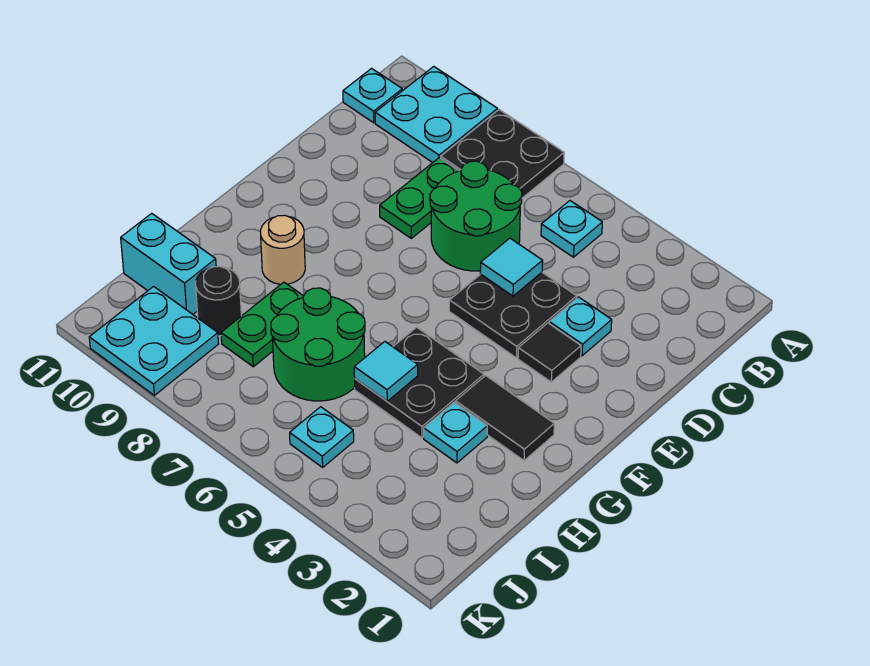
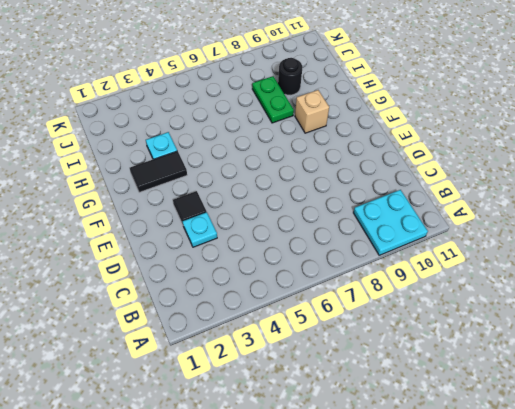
tan 1x1 brick [295,90,329,133] -> tan 1x1 round brick [260,215,305,284]
none -> black 2x2 plate [441,110,564,198]
none -> cyan 1x1 plate [541,201,602,257]
none -> cyan 1x1 plate [343,68,402,123]

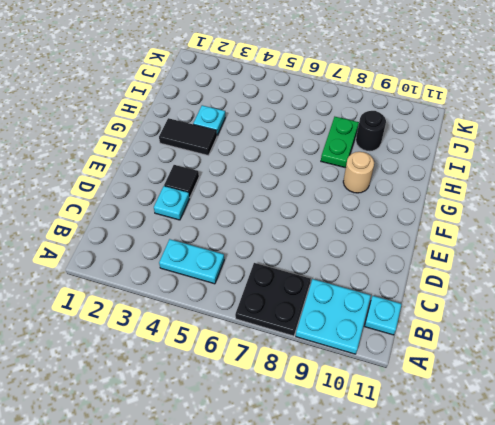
cyan 1x2 plate [159,239,224,284] -> cyan 1x1 plate [541,201,602,257]
none -> green 2x2 round brick [430,161,522,271]
none -> green 1x2 plate [380,158,459,238]
none -> black 2x2 plate [449,273,577,358]

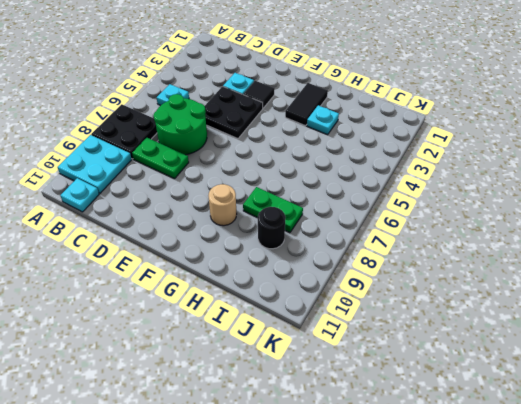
none -> black 2x2 plate [355,327,484,438]
none -> green 2x2 round brick [271,288,365,401]
none -> cyan 1x2 brick [121,213,216,314]

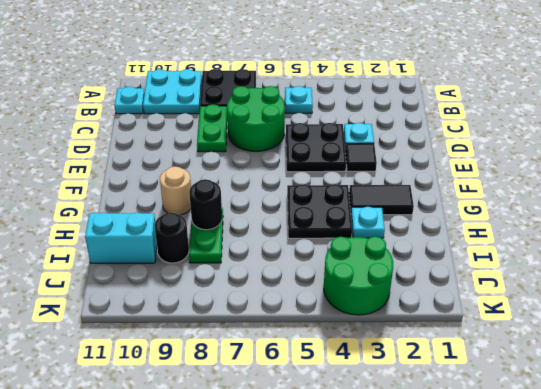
black 1x1 round brick [189,179,222,230] -> none
green 2x2 round brick [324,237,393,315] -> green 2x2 round brick moved to [271,288,365,401]
none -> cyan 1x1 plate [290,407,354,467]
none -> cyan 2x2 plate [89,286,219,395]
none -> cyan 1x1 tile [480,238,543,296]

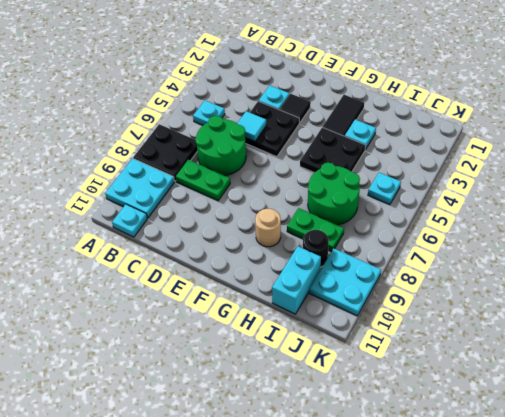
none -> cyan 1x1 tile [354,342,418,401]

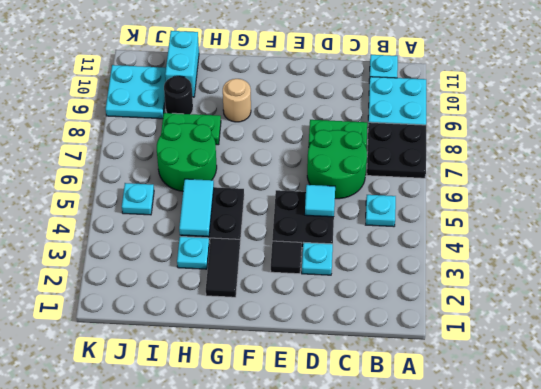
cyan 1x2 tile [179,179,214,236] -> cyan 1x1 tile [354,342,418,401]

